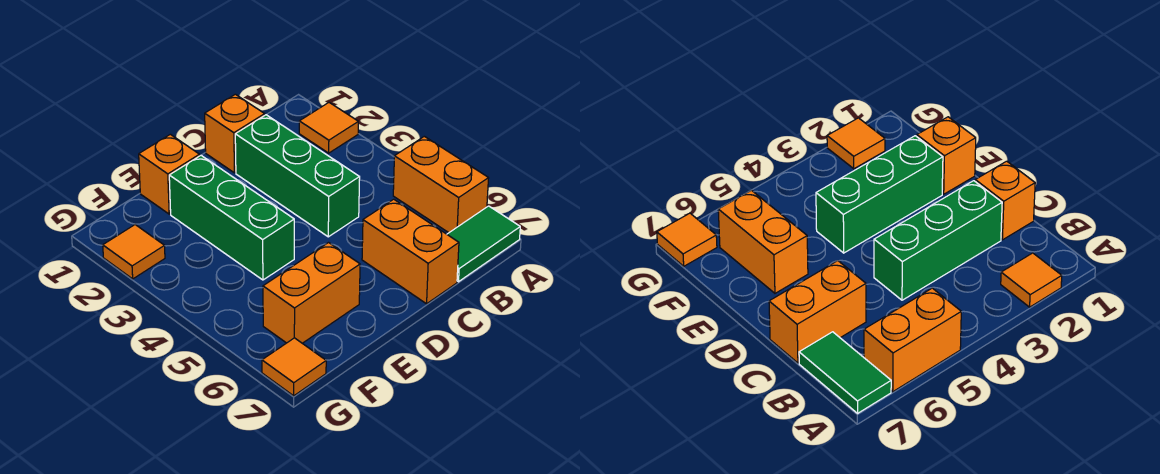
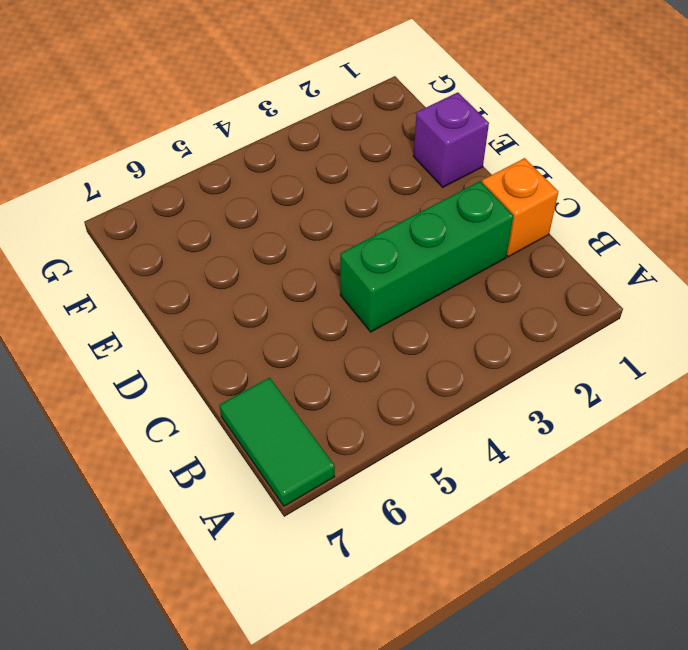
purple 1x1 brick [413,92,489,187] -> orange 1x1 brick [139,134,200,214]
none -> orange 1x1 tile [299,103,358,153]
none -> orange 1x2 brick [393,136,489,233]

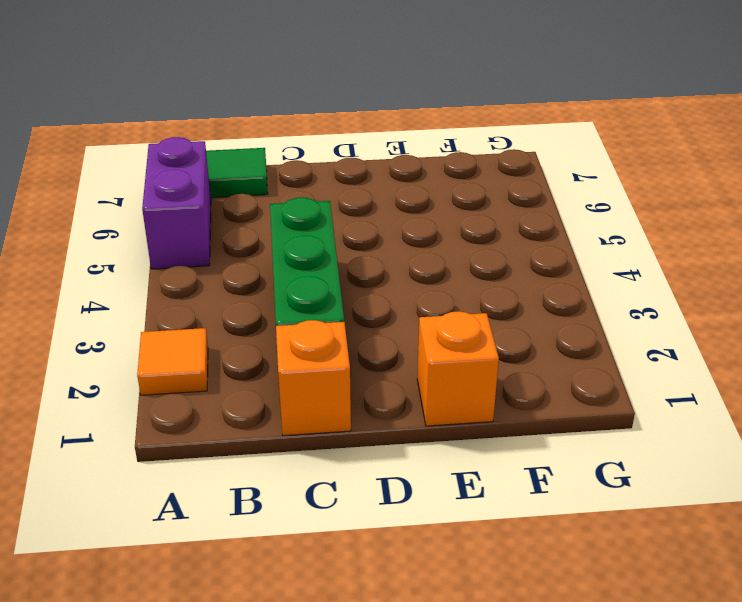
purple 1x2 brick [142,137,211,269] -> orange 1x2 brick [393,136,489,233]
none -> orange 1x2 brick [362,199,459,304]
none -> green 1x3 brick [169,156,294,280]

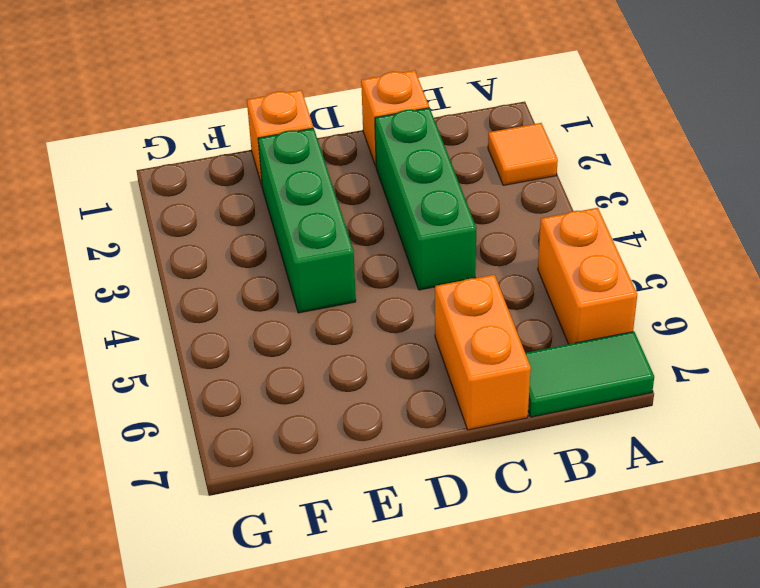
none -> orange 1x2 brick [263,243,360,343]
none -> orange 1x1 tile [103,225,165,279]

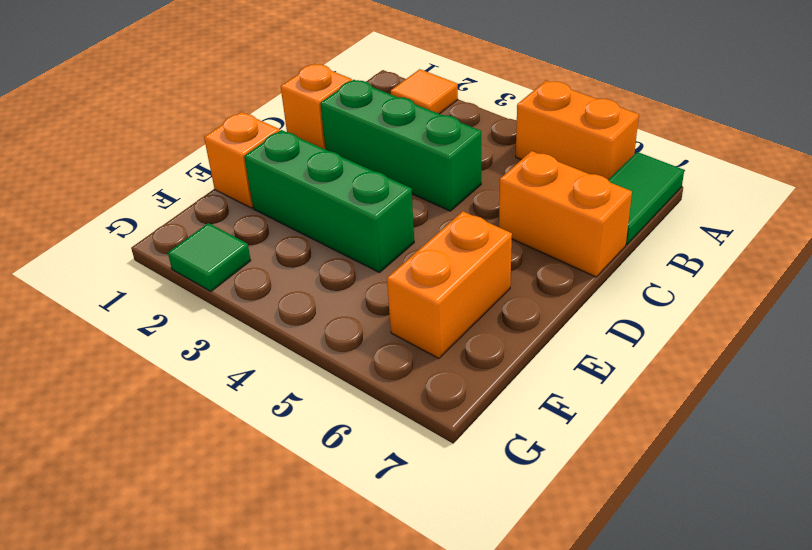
green 1x1 tile [168,223,251,291] -> orange 1x1 tile [103,225,165,279]
none -> orange 1x1 tile [262,338,326,396]

